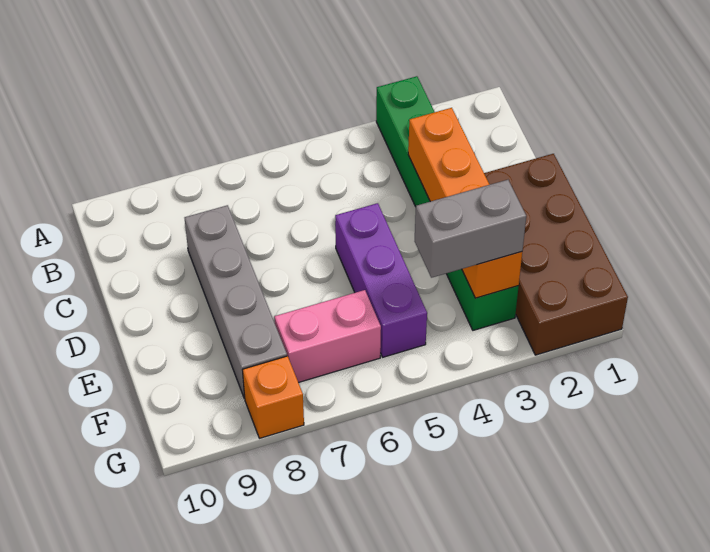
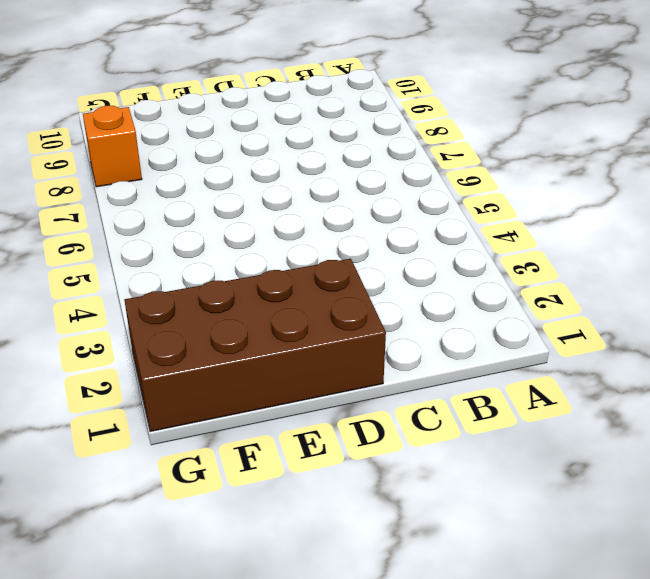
none -> green 1x6 brick [376,76,519,330]
none -> grey 1x4 brick [185,205,287,398]

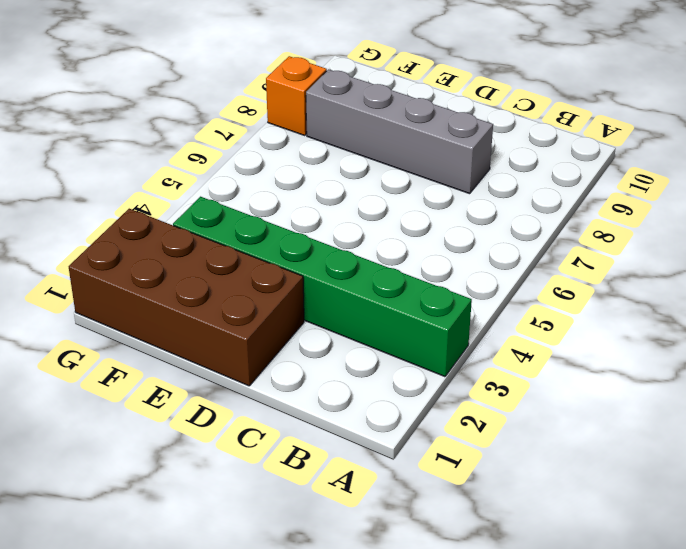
none -> purple 1x3 brick [335,203,427,357]
none -> pink 1x2 brick [274,290,381,383]

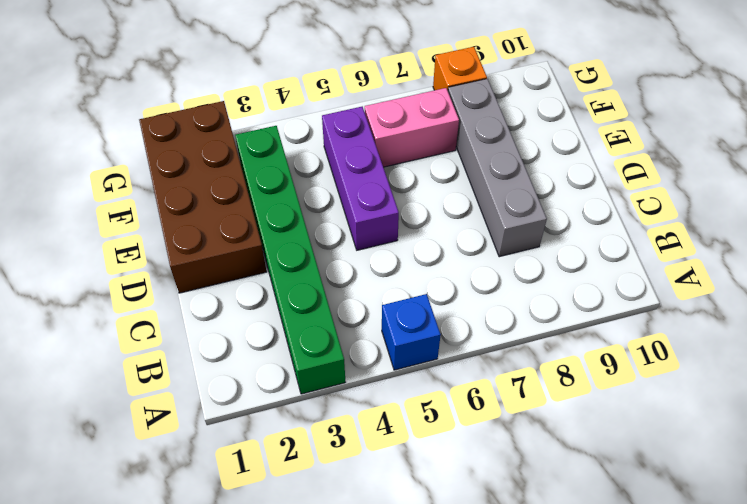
blue 1x1 brick [382,294,441,370] -> none
none -> orange 1x4 brick [408,108,522,298]
none -> grey 1x2 brick [415,180,526,278]

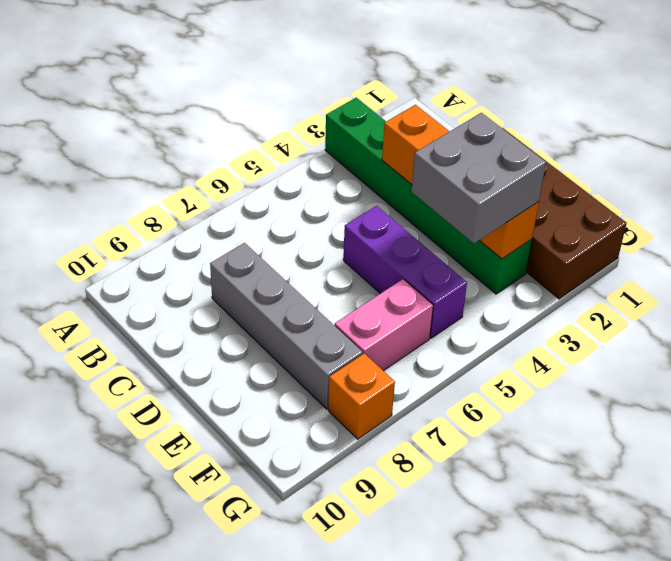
grey 2x2 brick [411,113,546,243] -> grey 1x2 brick [415,180,526,278]

